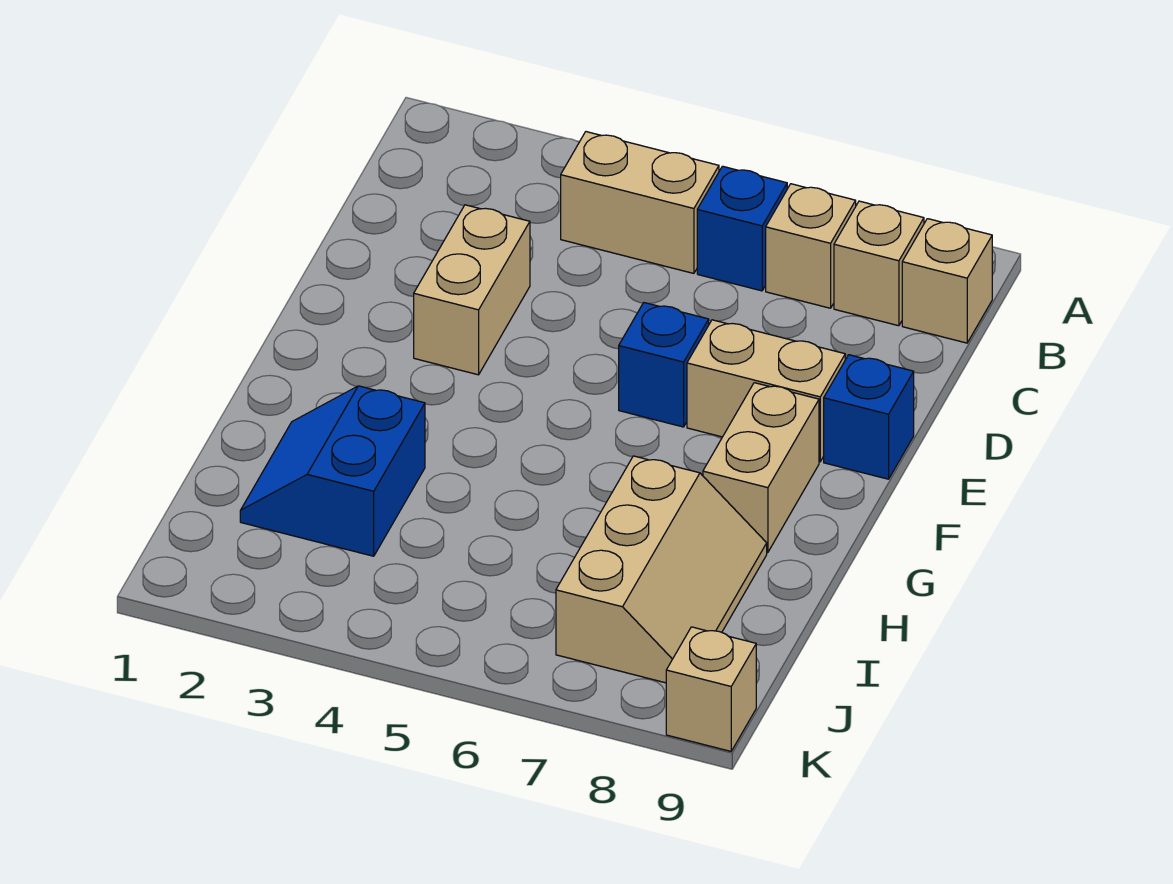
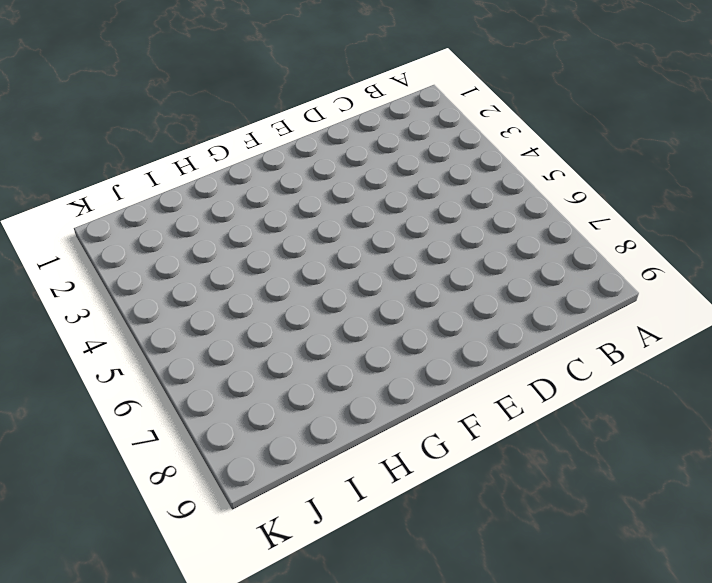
none -> tan 1x2 brick [561,132,719,273]
none -> blue 1x1 brick [697,166,787,291]
none -> tan 1x1 brick [766,184,856,308]

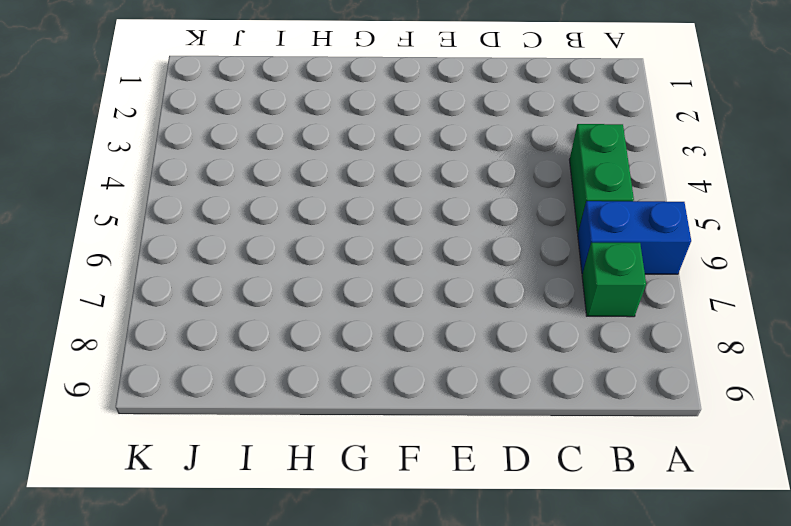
blue 1x2 brick [578,201,691,274] -> blue 1x1 brick [697,166,787,291]
green 1x2 brick [570,124,634,233] -> tan 1x2 brick [561,132,719,273]
green 1x1 brick [582,243,646,317] -> tan 1x1 brick [766,184,856,308]
none -> tan 1x1 brick [834,201,924,326]
none -> tan 1x1 brick [902,219,992,343]
none -> tan 1x2 brick [414,205,530,375]

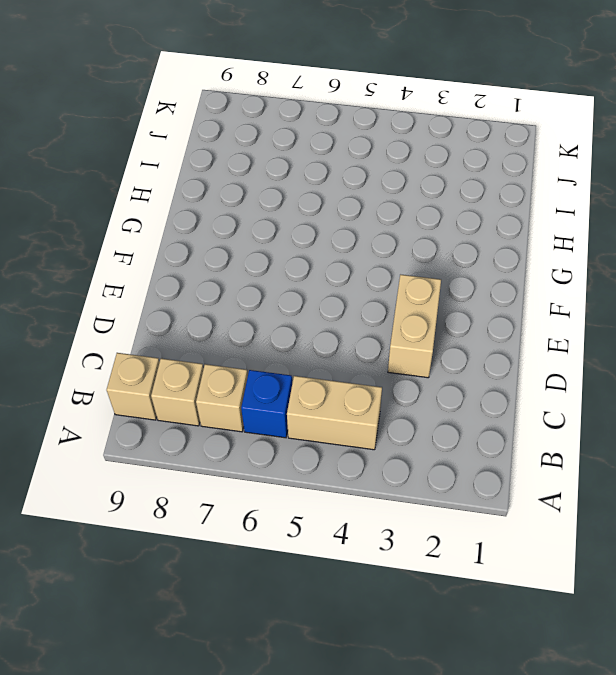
none -> blue 1x1 brick [619,303,709,427]
none -> tan 1x2 brick [687,320,845,462]
none -> blue 1x1 brick [824,355,914,479]

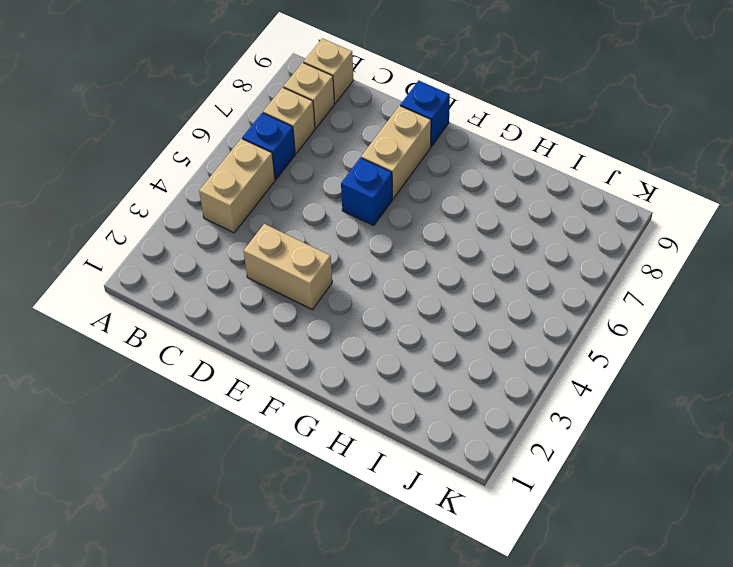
none -> tan 1x2 brick [703,383,819,553]
none -> blue 2x2 slope [240,386,425,556]
none -> tan 2x3 slope [556,456,767,683]

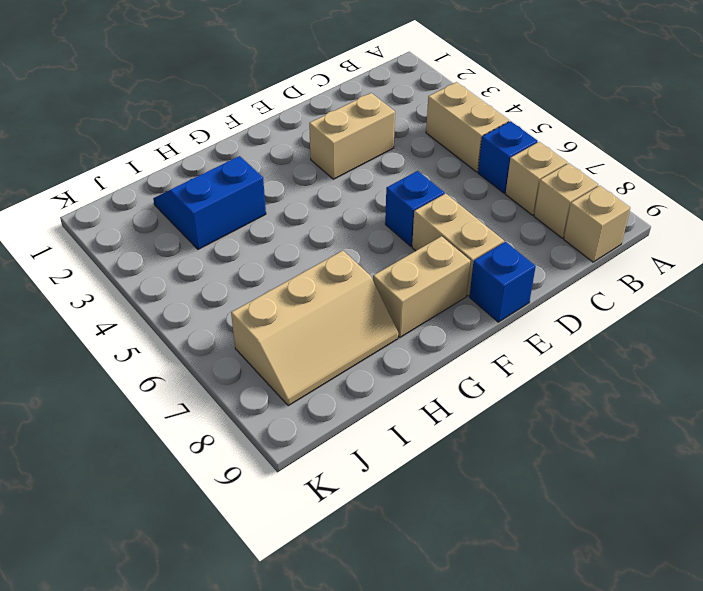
none -> tan 1x1 brick [666,627,756,751]

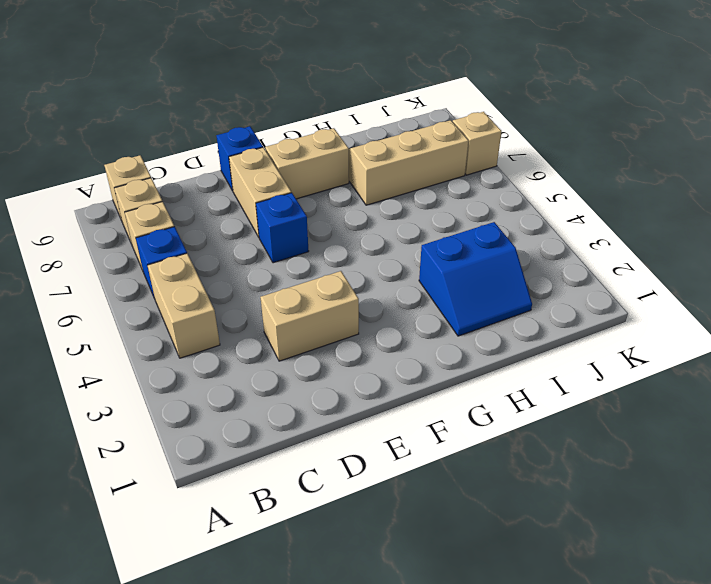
tan 1x1 brick [453,112,502,175] -> tan 1x1 brick moved to [666,627,756,751]

